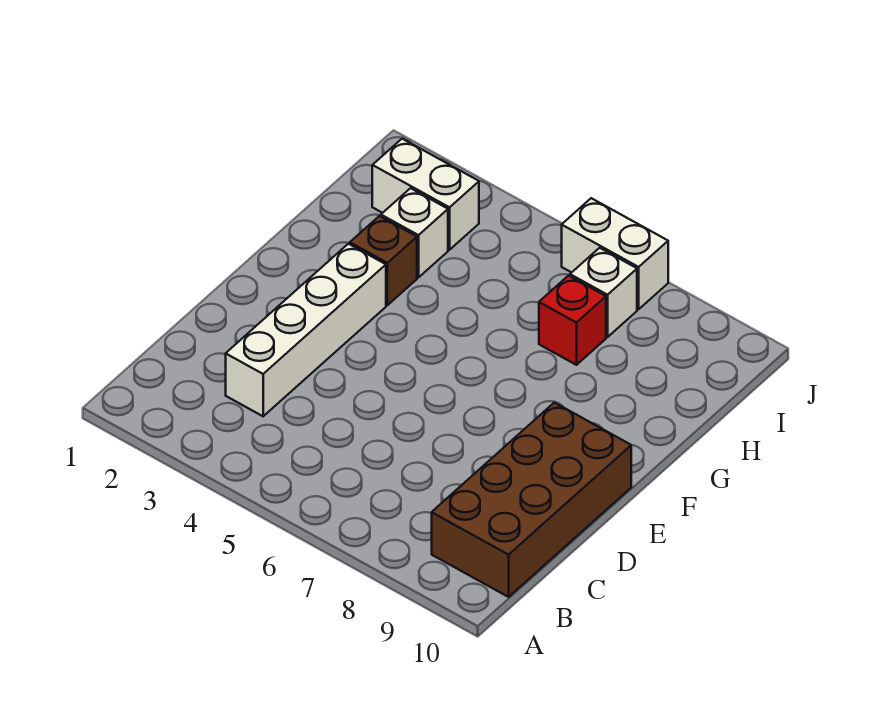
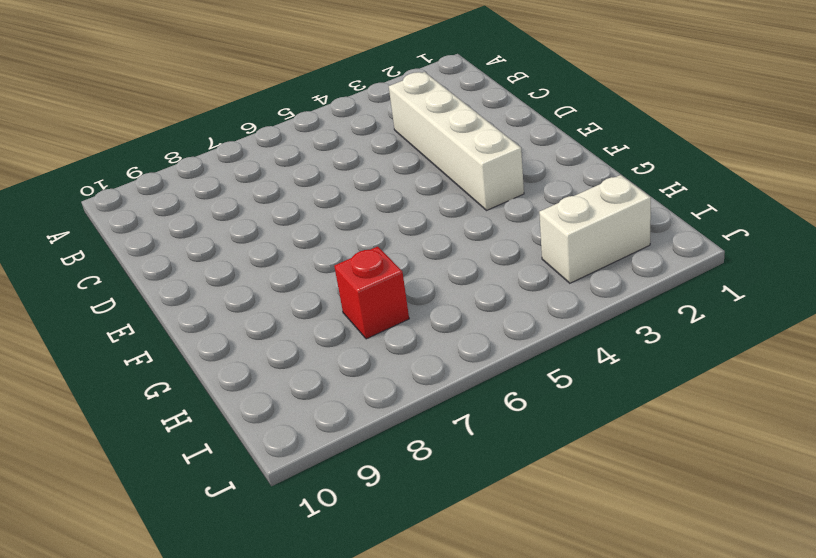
none -> brown 2x4 brick [432,403,631,597]
none -> brown 1x1 brick [350,216,417,305]

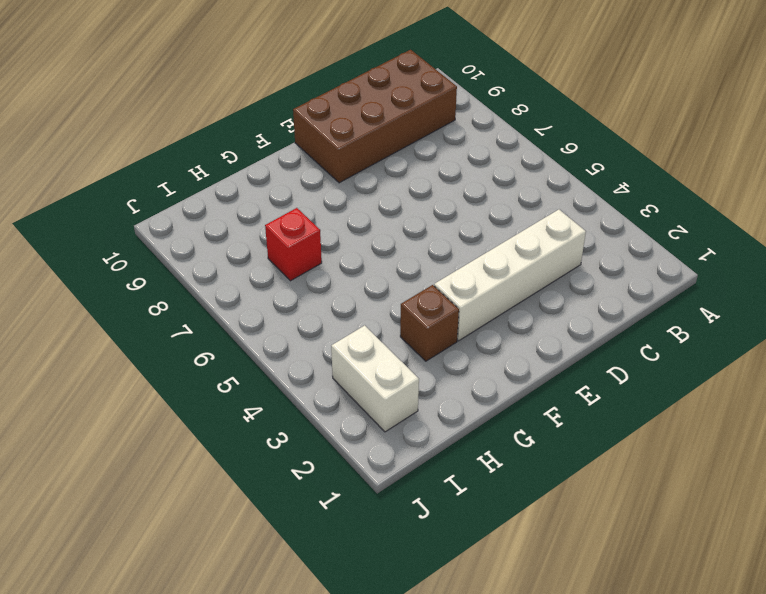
none -> white 1x1 brick [381,188,448,278]
none -> white 1x1 brick [570,248,637,337]

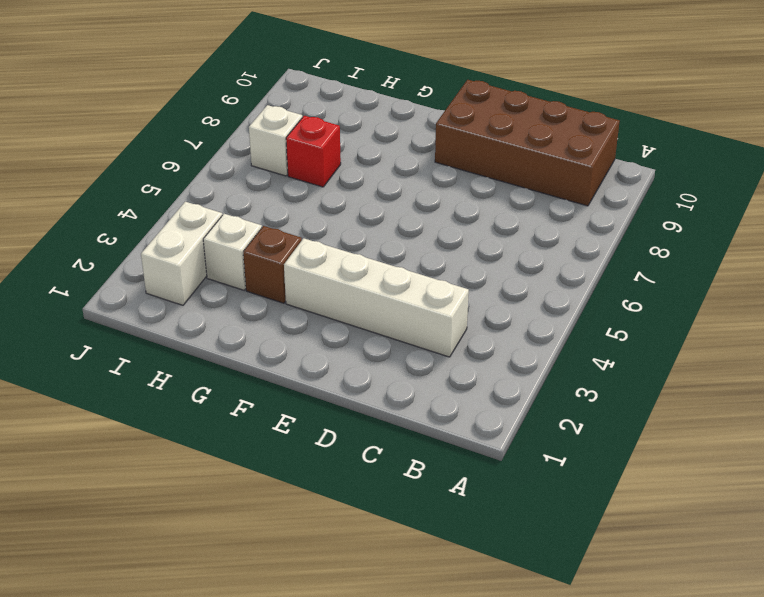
none -> white 1x2 brick [562,198,668,309]

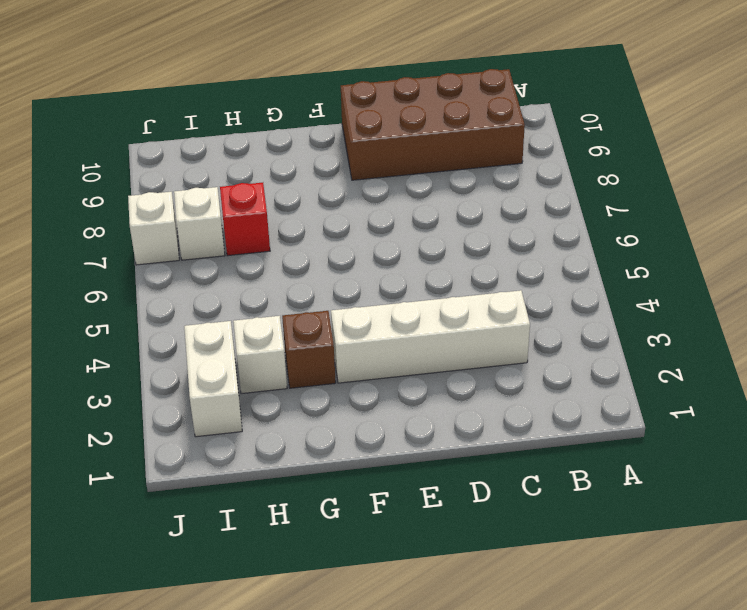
white 1x1 brick [128,192,179,265] -> white 1x2 brick [562,198,668,309]

